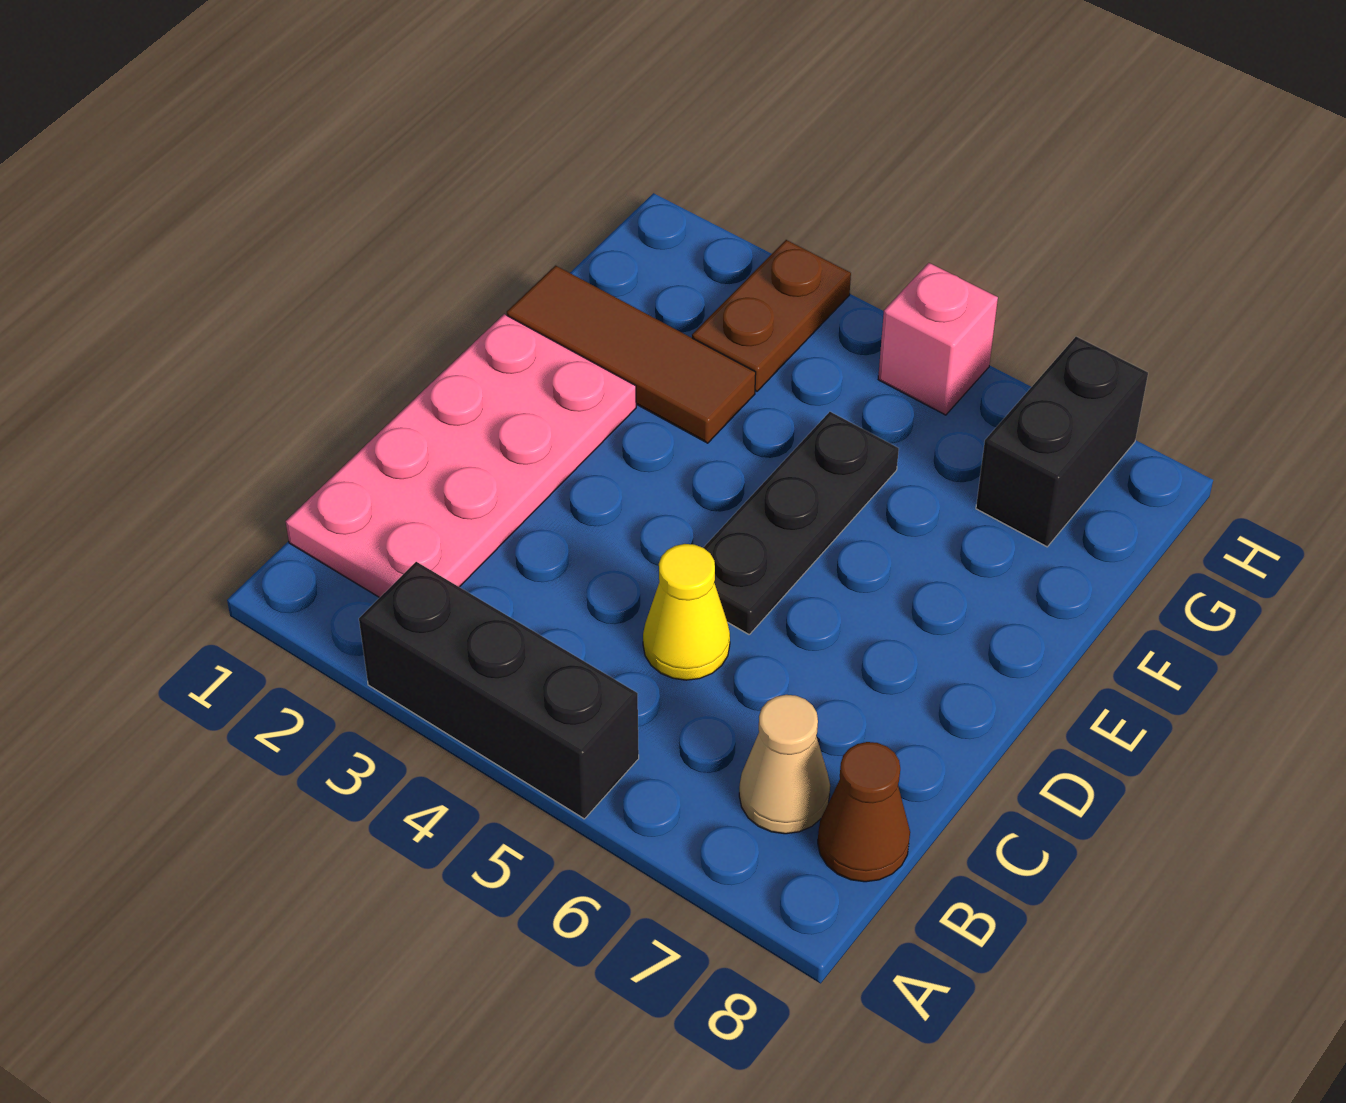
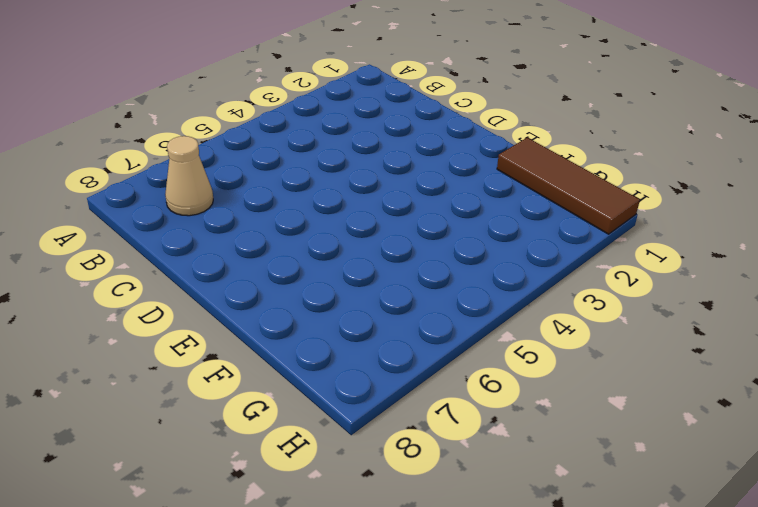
brown 1x3 tile [497,138,640,234] -> brown 1x3 tile turned to [507,266,756,443]
none -> black 1x3 brick [359,562,639,819]
none -> pink 2x4 plate [286,314,636,598]

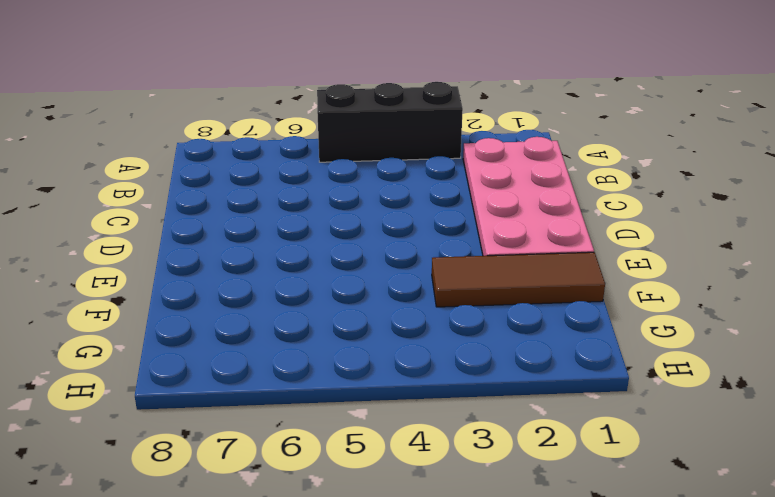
none -> tan 1x1 cone [739,695,830,834]
none -> brown 1x1 cone [818,742,910,882]

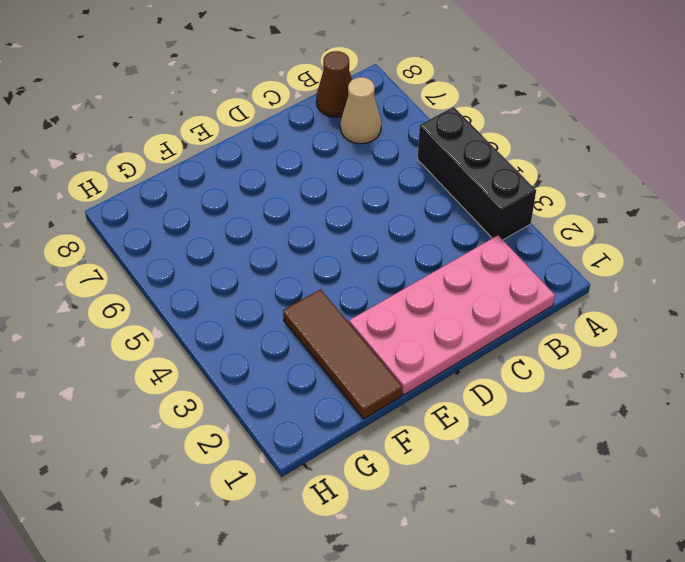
none -> yellow 1x1 cone [643,544,730,680]
none -> black 1x3 plate [703,412,899,634]

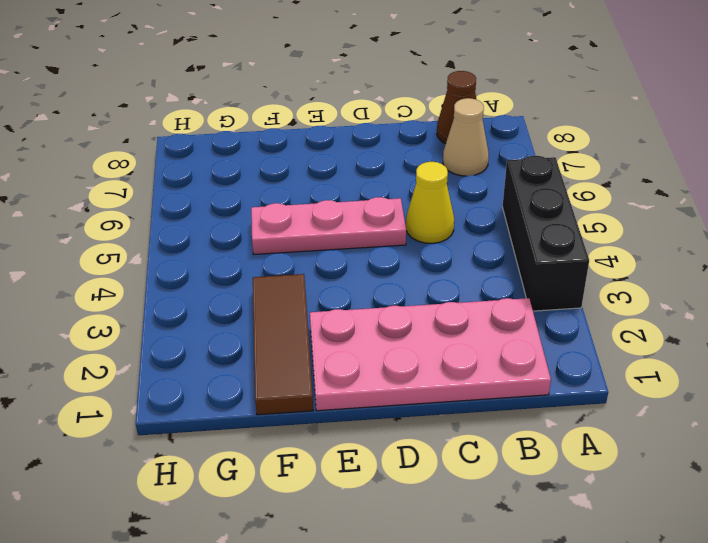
pink 1x3 plate [251,197,406,254] -> black 1x3 plate [703,412,899,634]
none -> brown 1x2 plate [692,240,851,391]
none -> black 1x2 brick [976,337,1148,547]

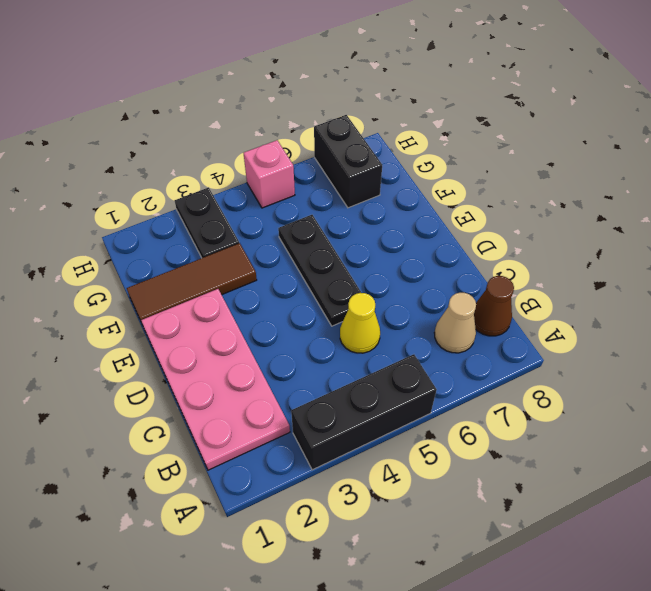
black 1x2 plate [174,187,239,258] -> brown 1x2 plate [692,240,851,391]

